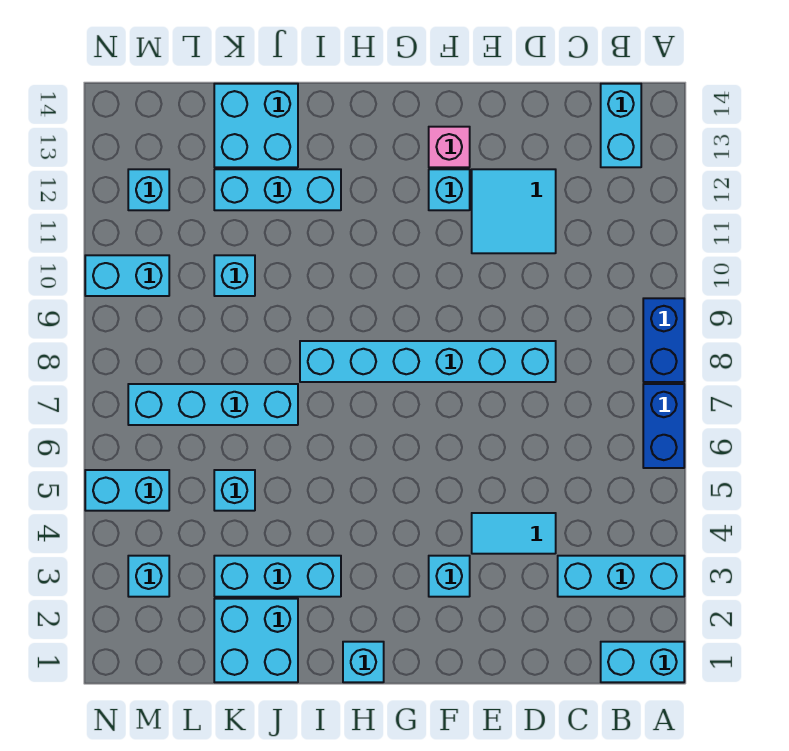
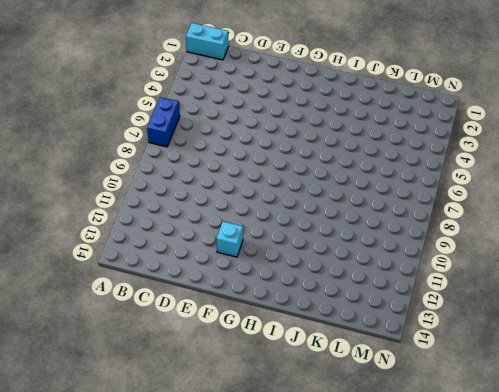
none -> cyan 1x3 brick [558,556,684,597]
none -> blue 1x2 brick [643,298,684,382]
none -> cyan 1x2 brick [601,84,641,167]

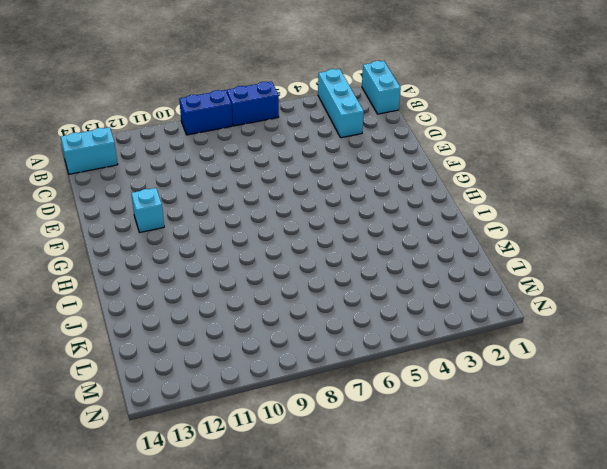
none -> cyan 1x2 tile [472,513,556,554]
none -> cyan 1x6 brick [300,341,556,382]
none -> cyan 2x2 tile [472,169,556,253]

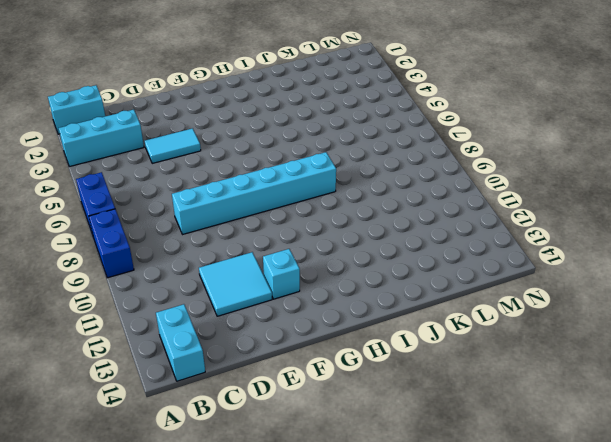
none -> cyan 1x1 brick [429,556,470,597]
none -> pink 1x1 brick [429,127,470,167]
none -> cyan 1x1 brick [343,642,384,682]

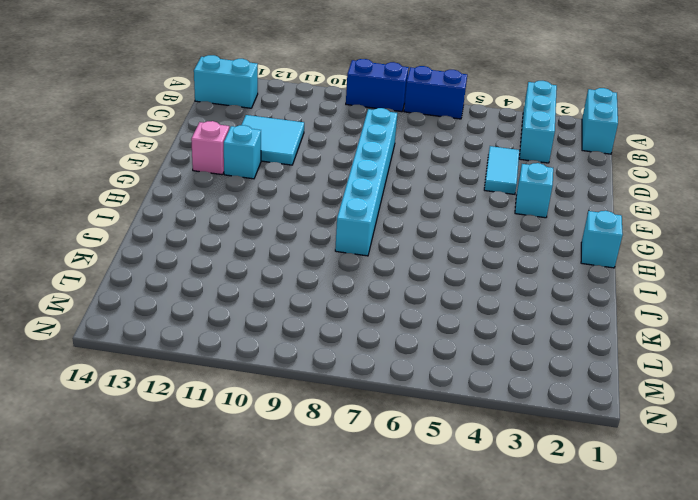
none -> cyan 1x3 brick [214,556,341,597]
none -> cyan 1x3 brick [214,169,341,210]
none -> cyan 2x2 brick [214,599,298,682]

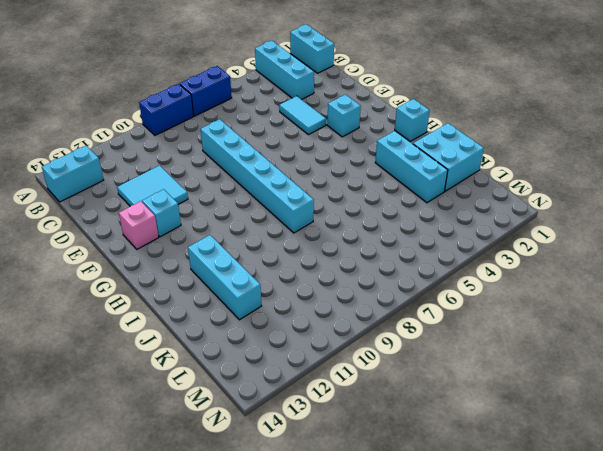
none -> cyan 1x4 brick [128,384,298,425]
none -> cyan 2x2 brick [214,84,298,167]
none -> cyan 1x1 brick [214,470,255,511]

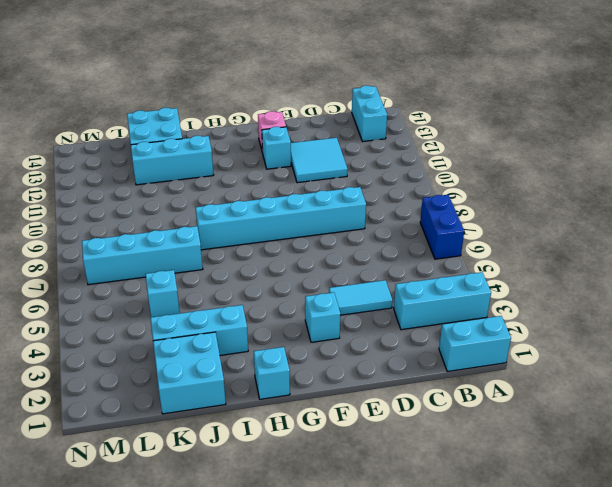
none -> blue 1x2 brick [643,298,684,382]
none -> cyan 1x1 brick [214,255,255,296]
none -> cyan 1x1 brick [128,556,169,597]

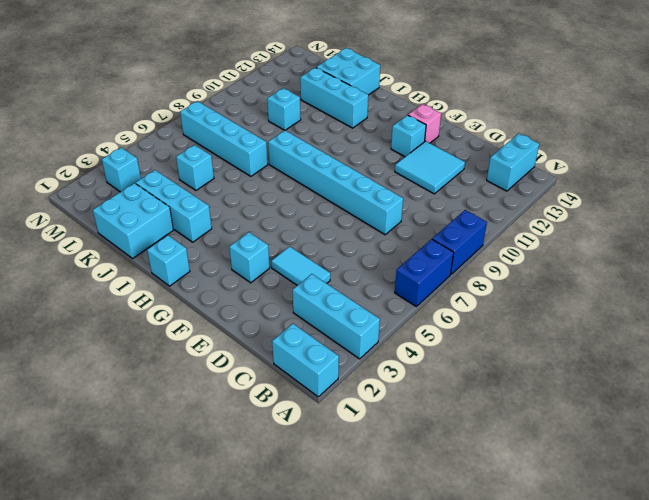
none -> cyan 1x2 brick [85,470,169,511]
none -> cyan 1x2 brick [85,255,169,296]
none -> cyan 1x1 brick [128,169,169,210]

